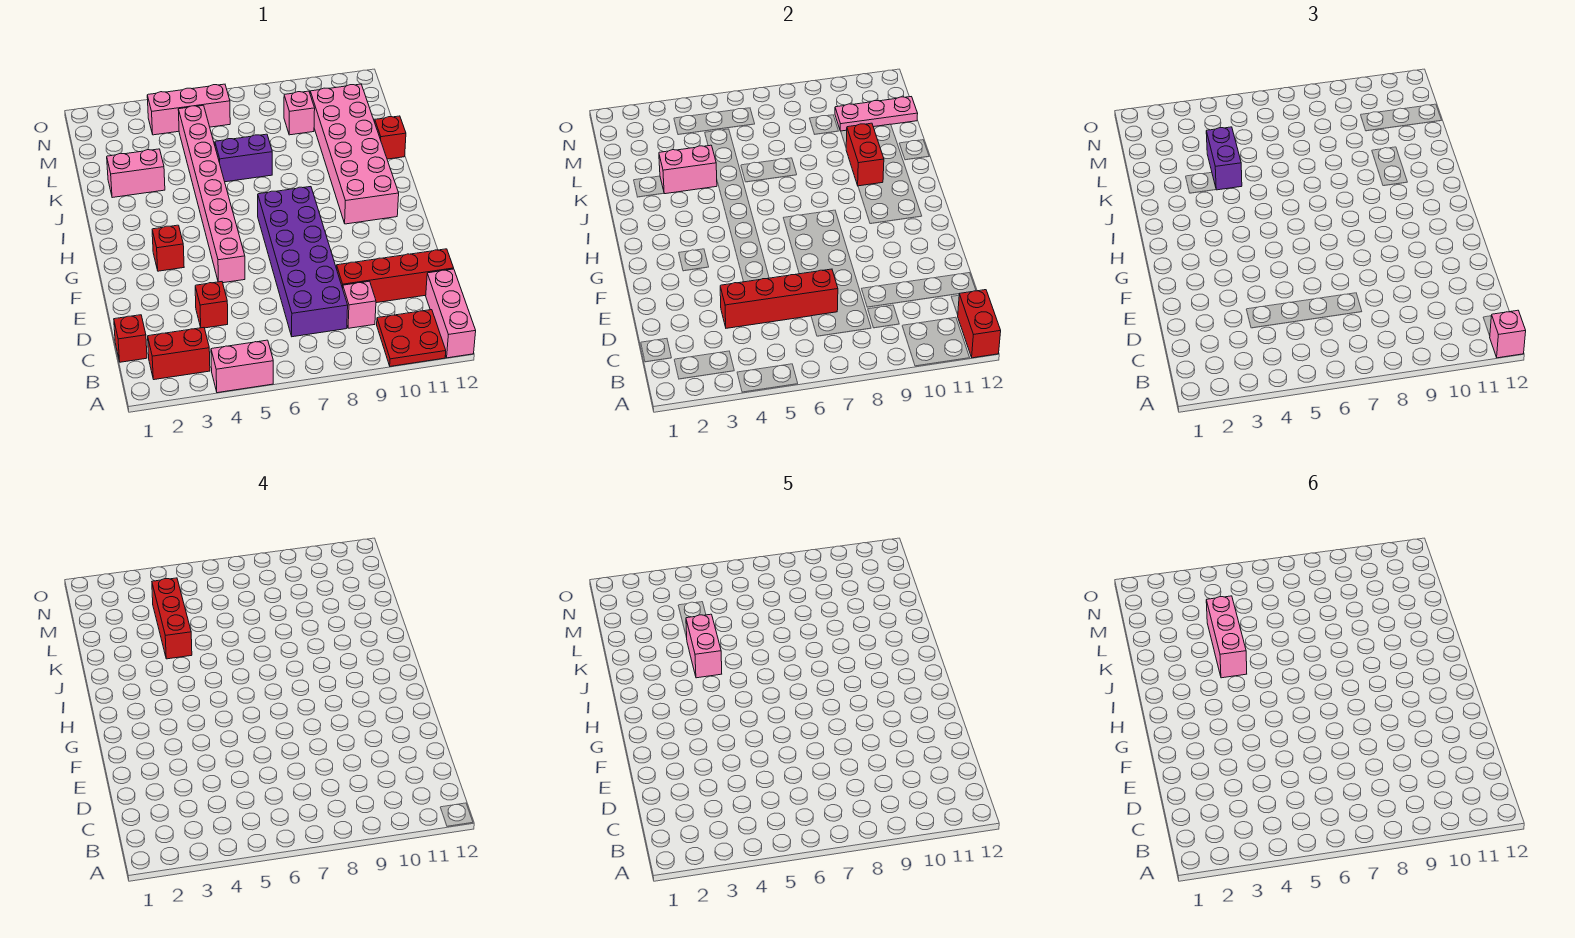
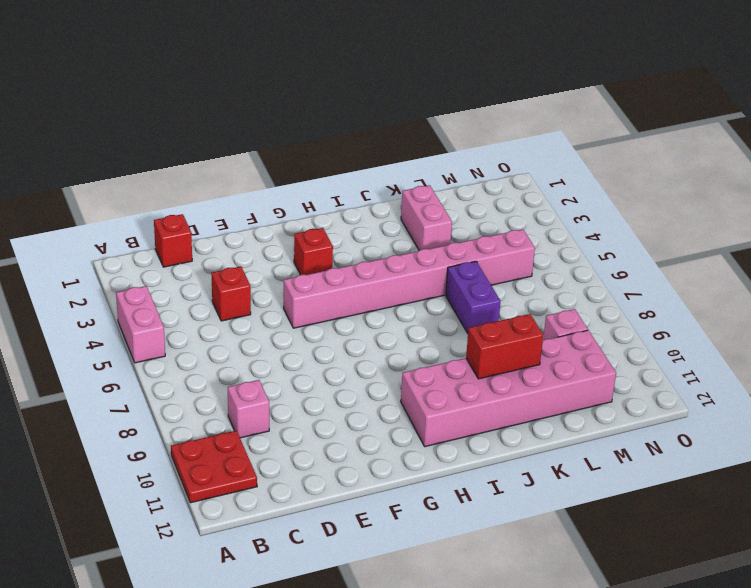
none -> pink 1x3 brick [426,269,476,358]
none -> red 1x2 brick [148,328,210,380]
none -> purple 2x6 brick [258,187,348,337]

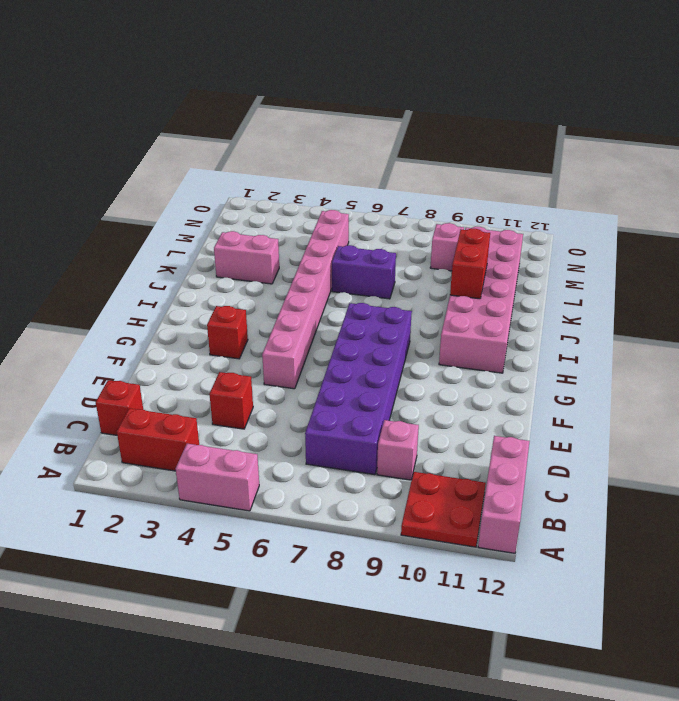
none -> red 1x4 brick [337,249,454,303]
none -> red 1x1 brick [375,116,406,159]
none -> pink 1x3 brick [147,84,230,135]

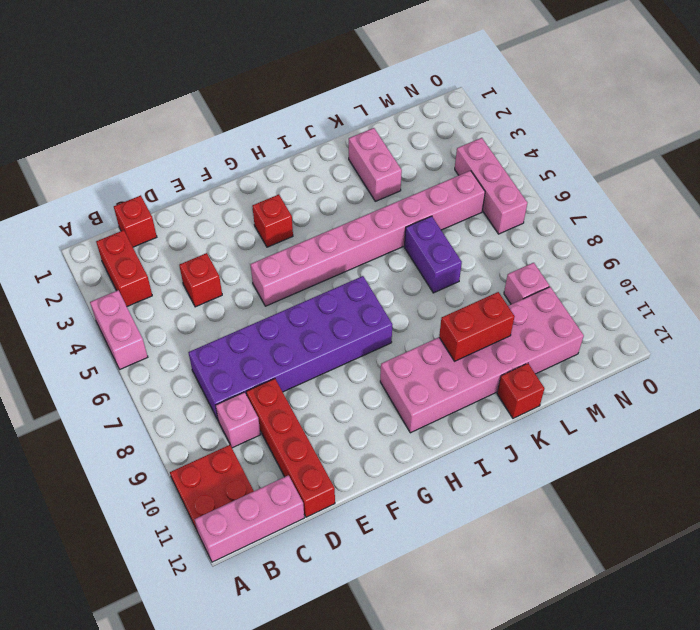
none -> red 1x2 brick [958,290,1001,358]
none -> red 1x4 brick [720,269,838,328]
none -> pink 1x2 brick [659,145,717,194]

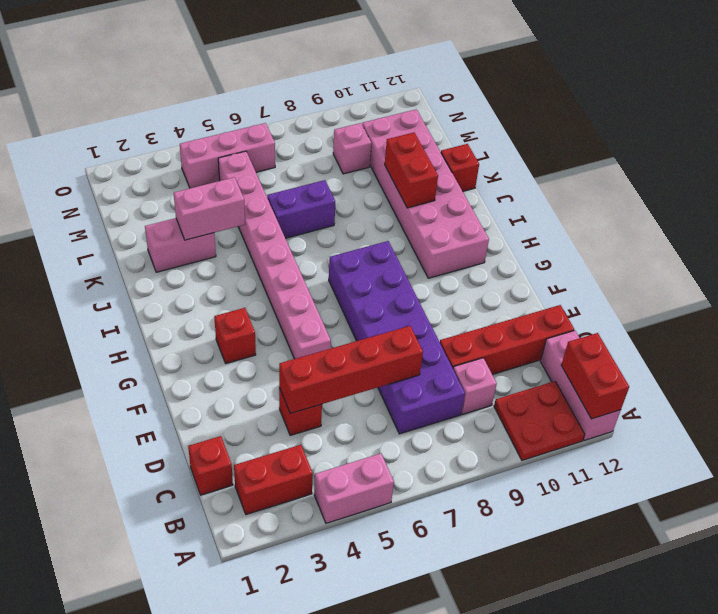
none -> pink 1x3 plate [835,97,918,131]
none -> pink 1x1 brick [1490,310,1526,358]
none -> purple 1x2 brick [1206,127,1242,190]

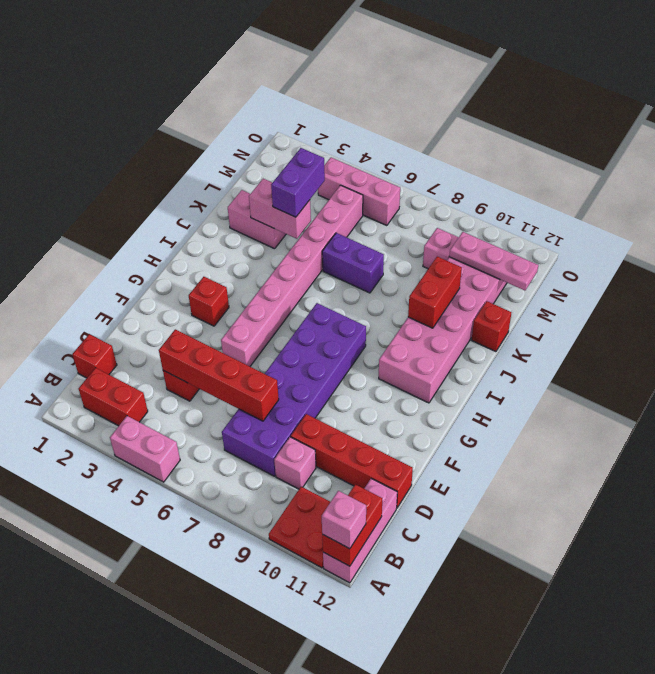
none -> red 1x3 brick [152,578,192,659]
none -> pink 1x2 brick [686,614,722,678]
none -> pink 1x3 brick [1206,596,1247,678]

